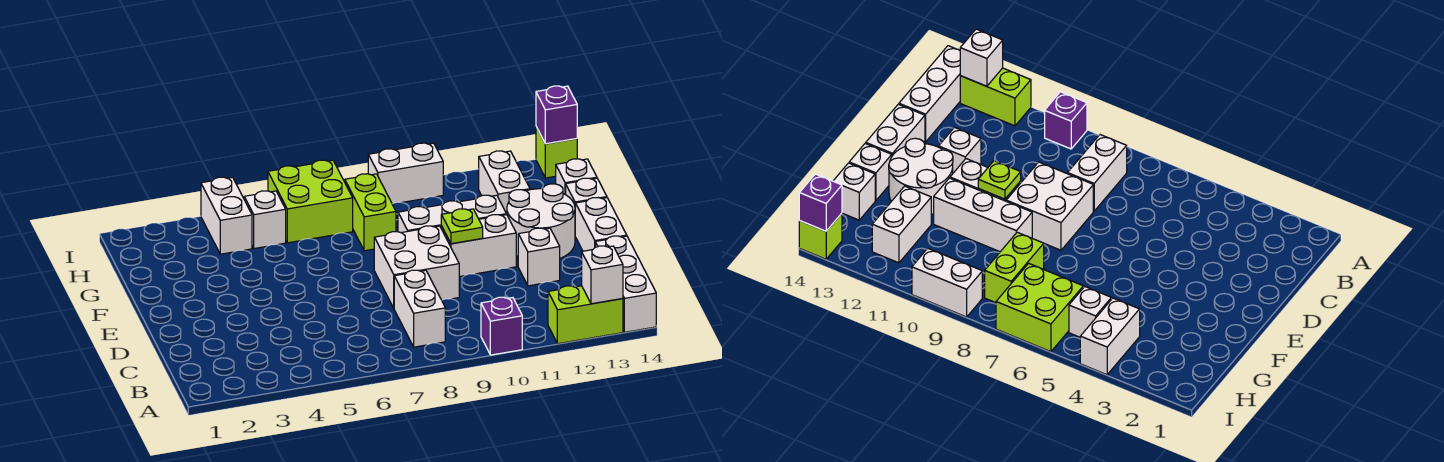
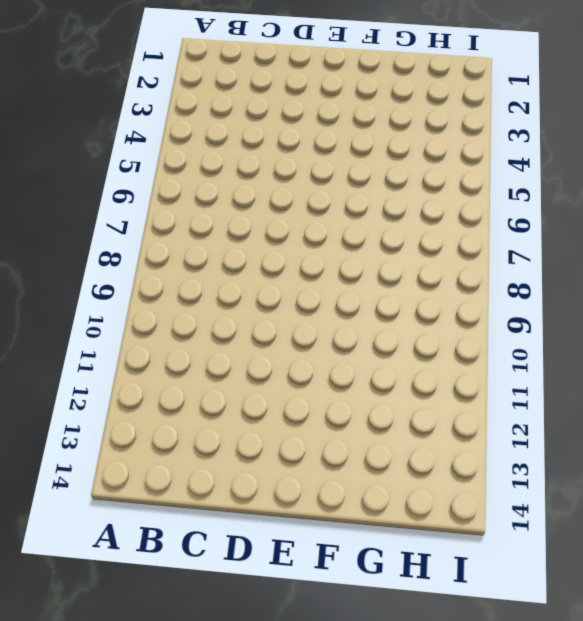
none -> purple 1x1 brick [481,297,522,355]
none -> lime 1x2 brick [548,286,623,344]
none -> white 1x3 brick [595,236,656,332]

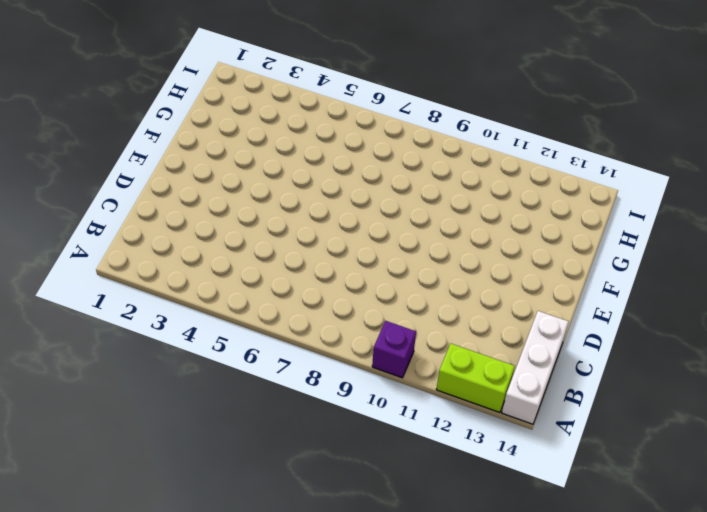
none -> white 1x2 brick [394,270,445,347]
none -> white 2x2 brick [374,226,459,308]
none -> white 1x1 brick [518,228,560,286]

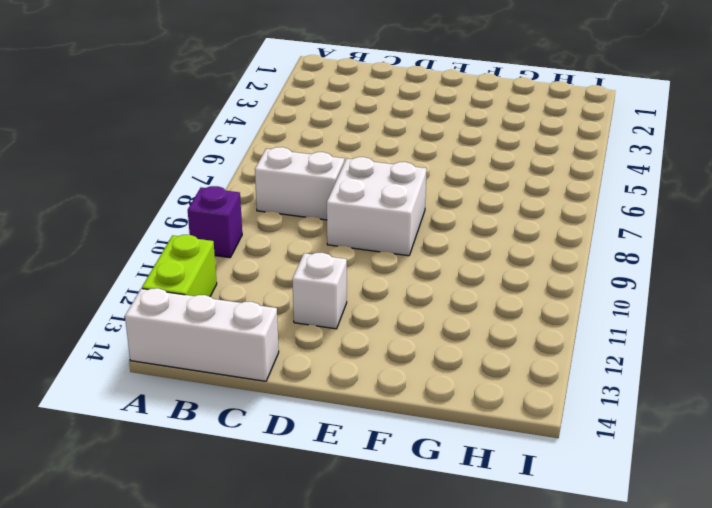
none -> white 1x2 brick [575,198,627,251]
none -> white 1x2 brick [441,215,516,277]
none -> white 2x2 round brick [507,184,575,258]

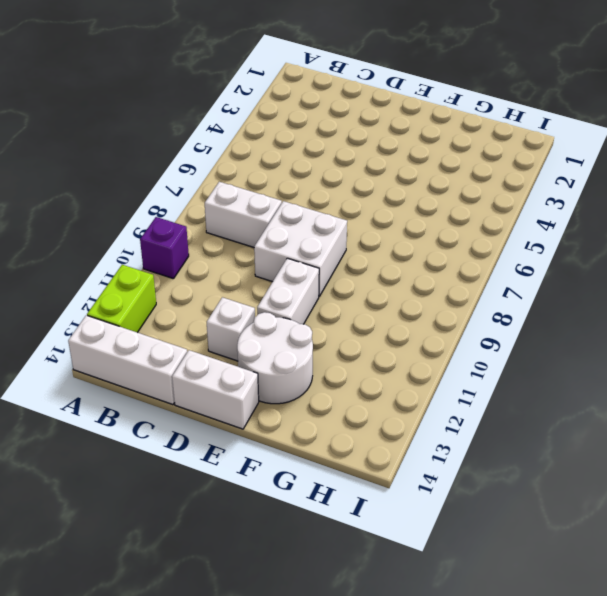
none -> white 1x3 brick [398,195,506,233]
none -> white 1x1 brick [566,178,607,205]
none -> lime 1x2 brick [345,174,396,251]

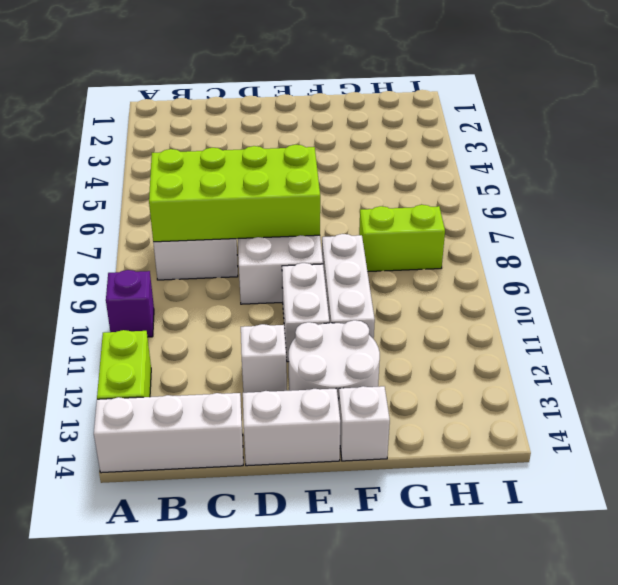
lime 2x4 brick [149,145,320,242] -> none
none -> white 1x2 brick [479,151,530,215]
none -> white 1x1 brick [556,159,597,195]
none -> white 1x2 brick [201,177,252,254]

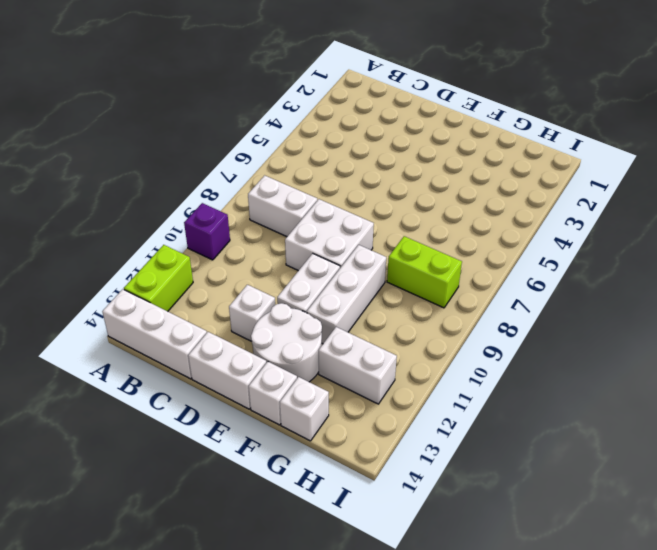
none -> white 1x2 brick [201,177,252,254]
none -> white 1x1 brick [244,191,286,249]
none -> lime 2x2 brick [268,160,353,243]

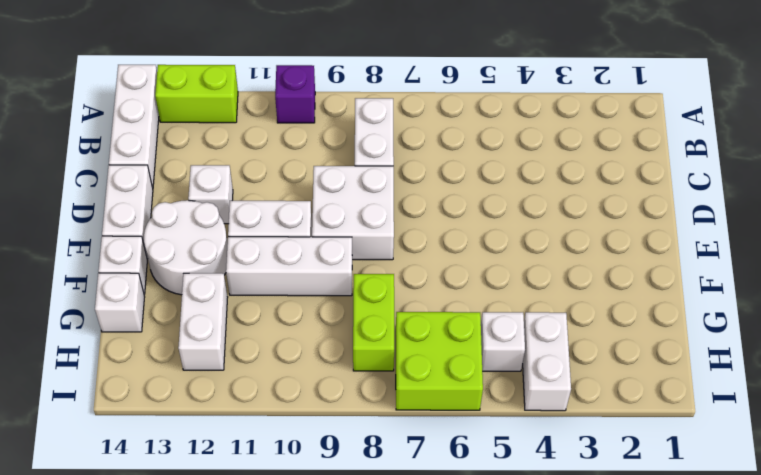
none -> white 1x2 brick [368,143,443,204]
none -> lime 1x1 brick [536,127,577,178]
none -> white 1x1 brick [582,246,623,304]

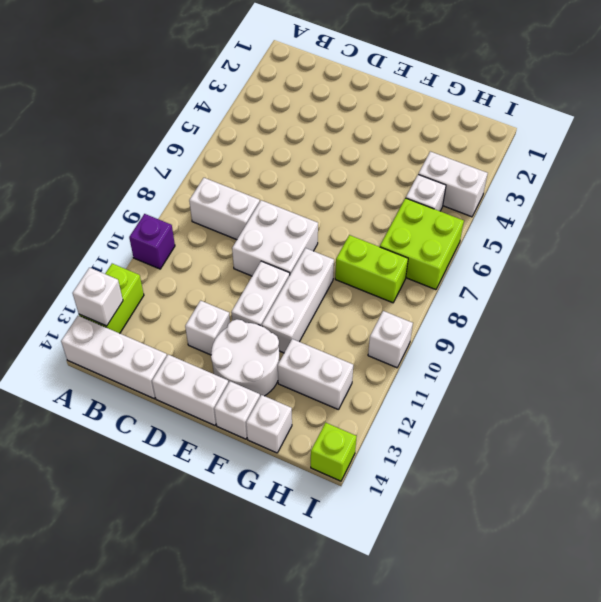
white 1x1 brick [368,311,413,368] -> white 1x2 brick [368,143,443,204]
none -> lime 1x1 plate [441,209,483,244]
none -> purple 1x1 brick [536,86,577,144]

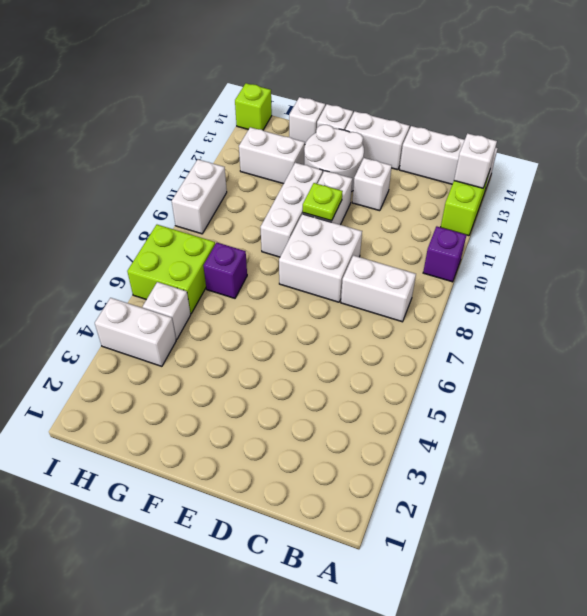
purple 1x1 brick [203,243,247,298] -> purple 1x1 brick moved to [536,86,577,144]
none -> lime 1x2 brick [345,174,396,251]

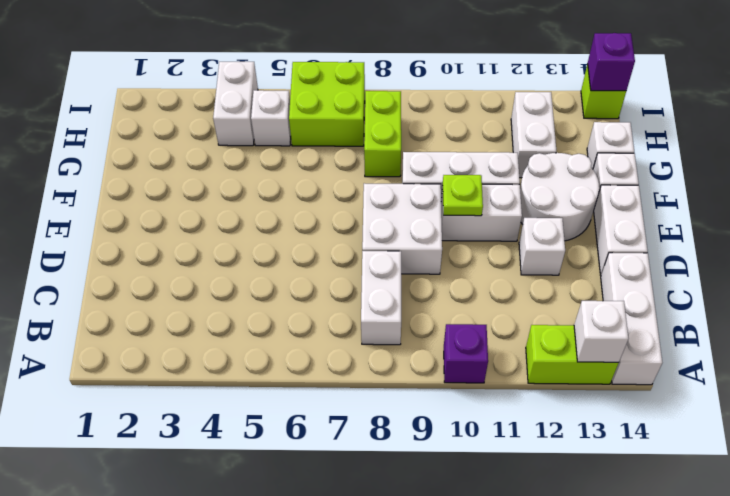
none -> white 1x2 brick [368,143,443,204]

